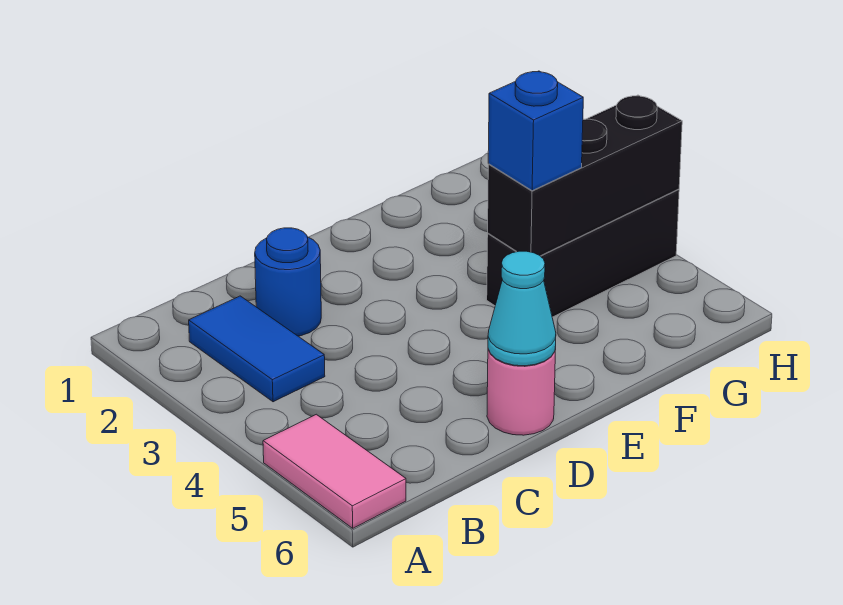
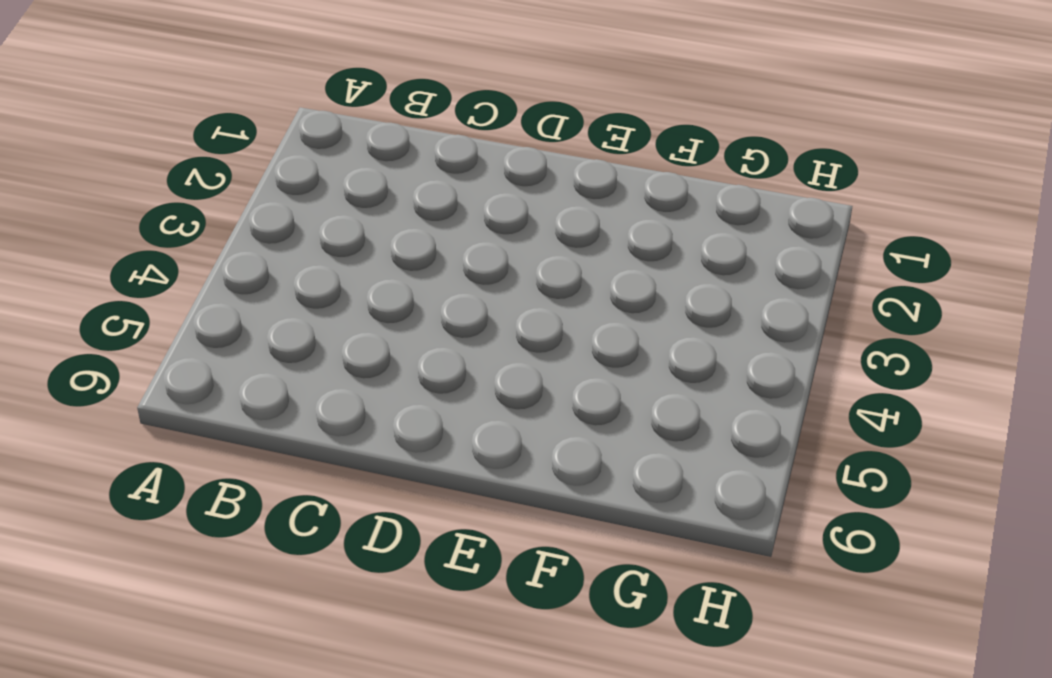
none -> pink 1x2 tile [263,414,406,528]
none -> blue 1x2 tile [189,296,325,402]

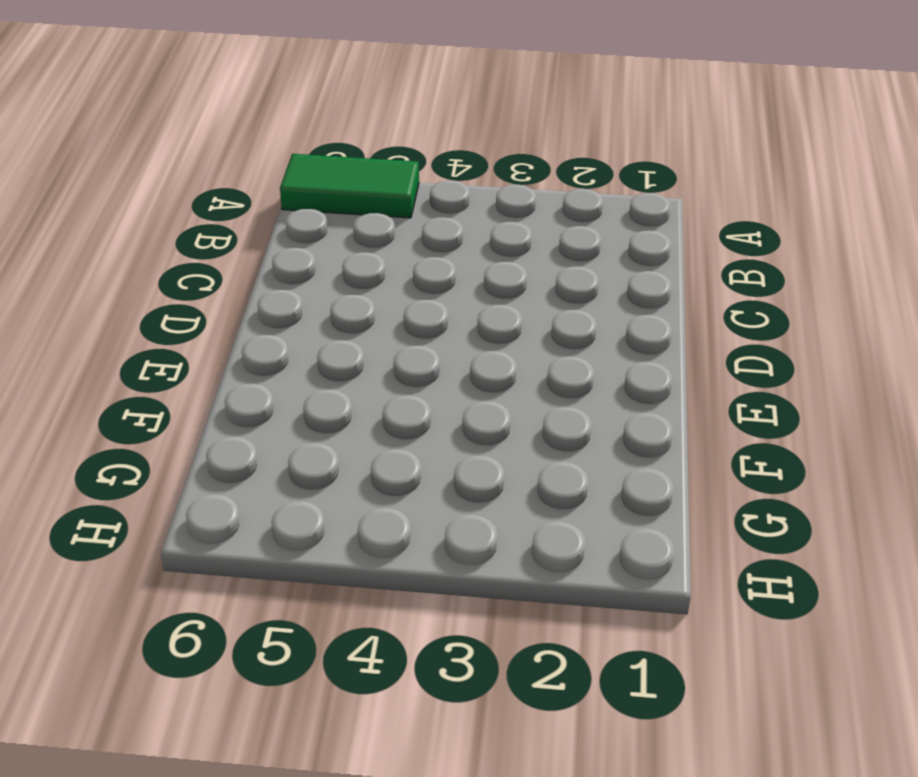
green 1x2 tile [280,154,419,218] -> pink 1x2 tile [263,414,406,528]
none -> blue 1x2 tile [189,296,325,402]
none -> blue 1x1 round brick [255,228,321,336]

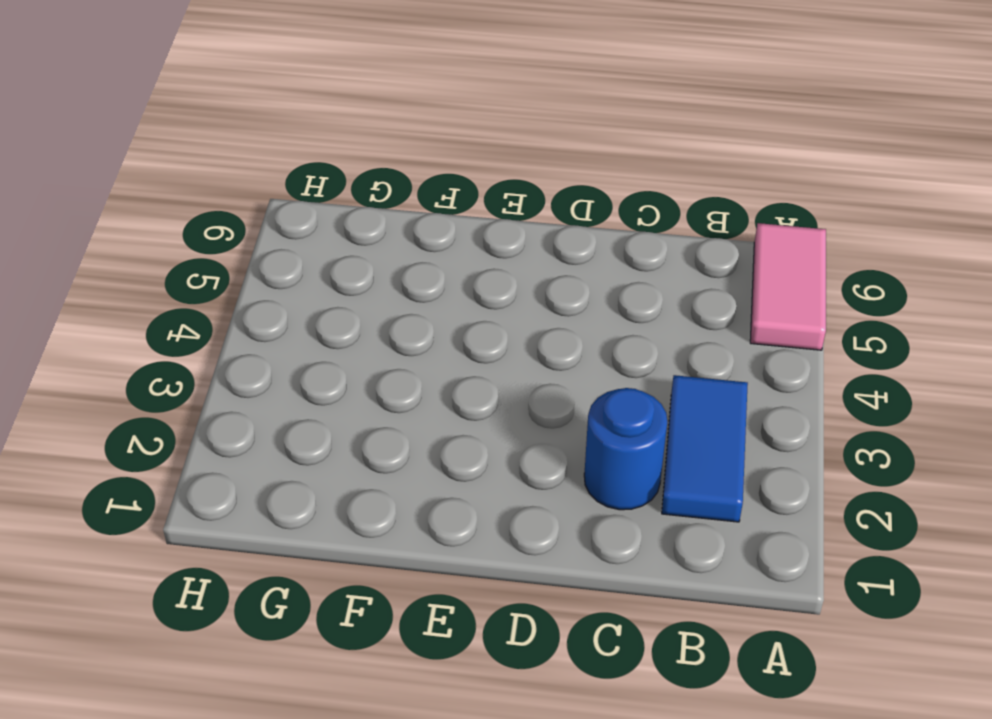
none -> pink 1x1 round brick [487,347,556,435]
none -> black 1x3 brick [487,189,679,317]

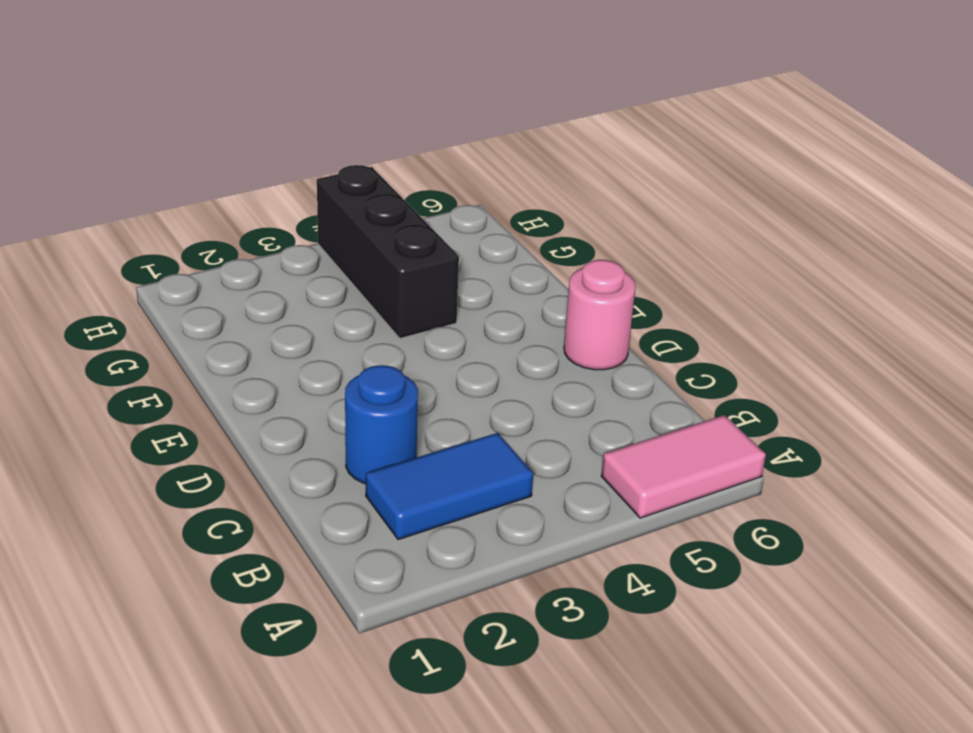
none -> cyan 1x1 cone [488,251,556,366]
none -> black 1x3 brick [488,95,682,256]

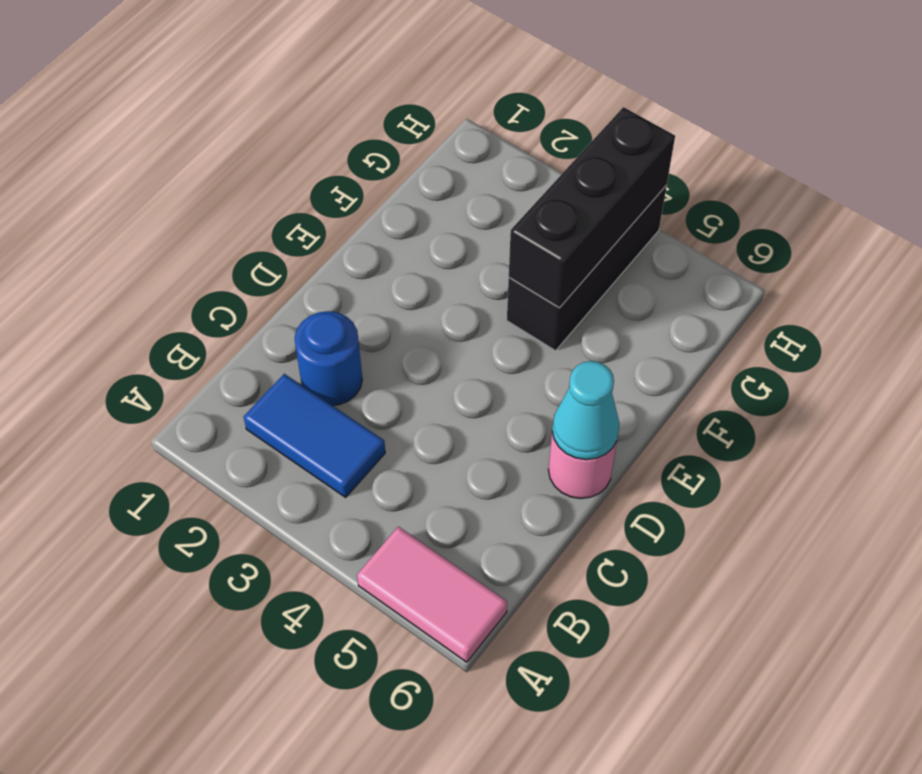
none -> blue 1x1 brick [488,71,583,191]

